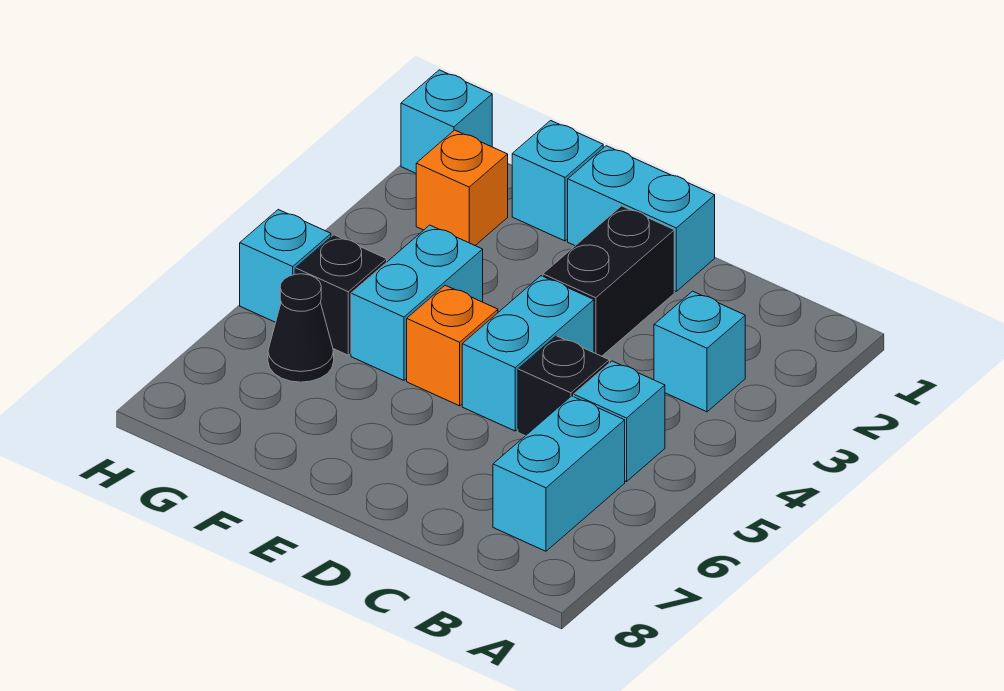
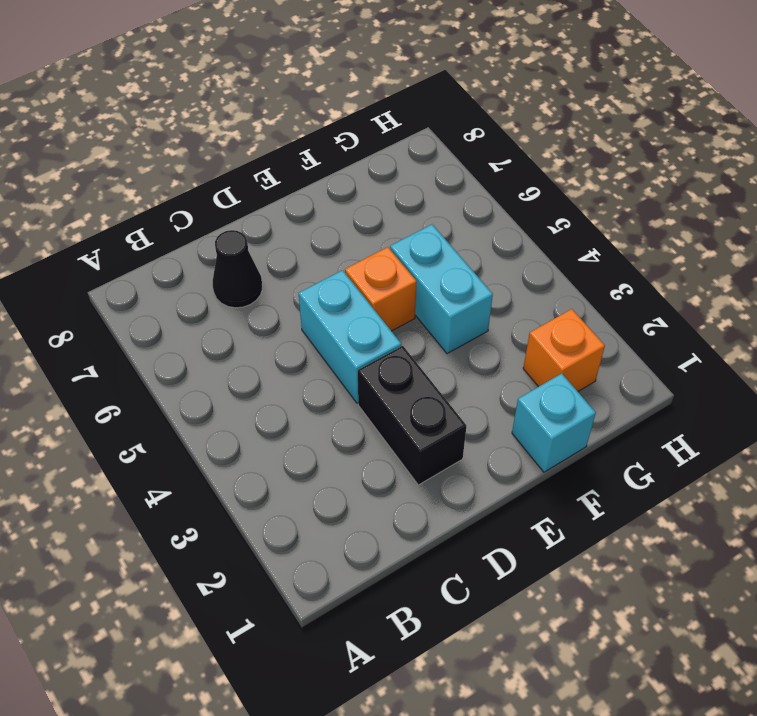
black 1x1 cone [213,230,262,308] -> black 1x1 cone moved to [268,274,334,382]
none -> cyan 1x1 brick [654,291,745,412]
none -> cyan 1x1 brick [574,361,665,482]
none -> cyan 1x2 brick [493,396,625,551]

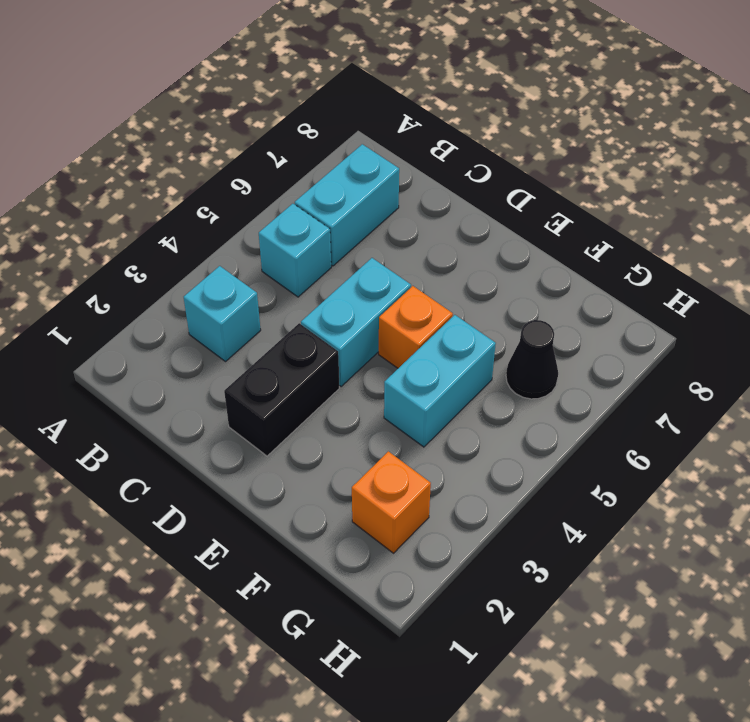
none -> black 1x1 brick [518,336,609,436]
none -> cyan 1x2 brick [568,146,715,291]
none -> cyan 1x1 brick [512,121,603,241]

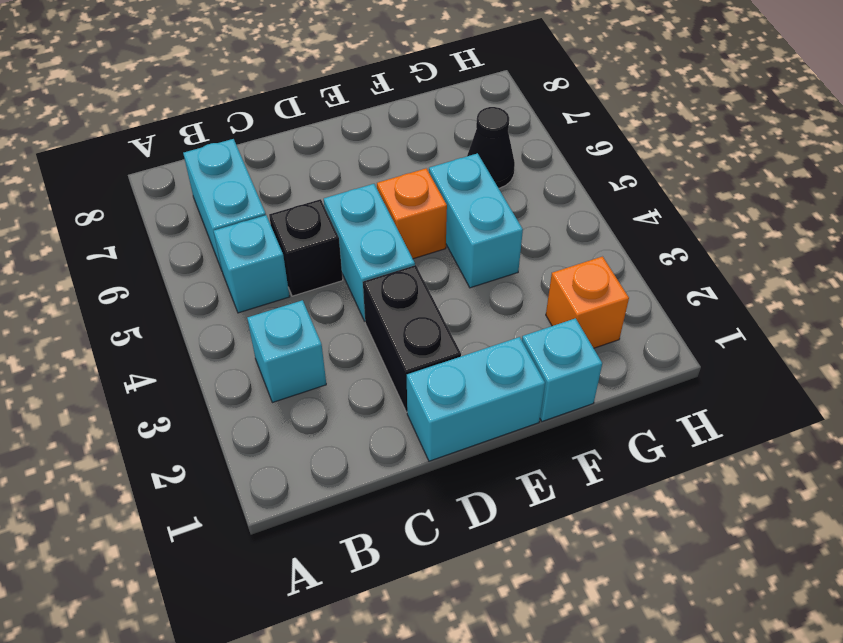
none -> black 1x1 brick [295,235,387,355]
none -> cyan 1x1 brick [401,70,492,173]
none -> cyan 1x1 brick [240,210,331,322]

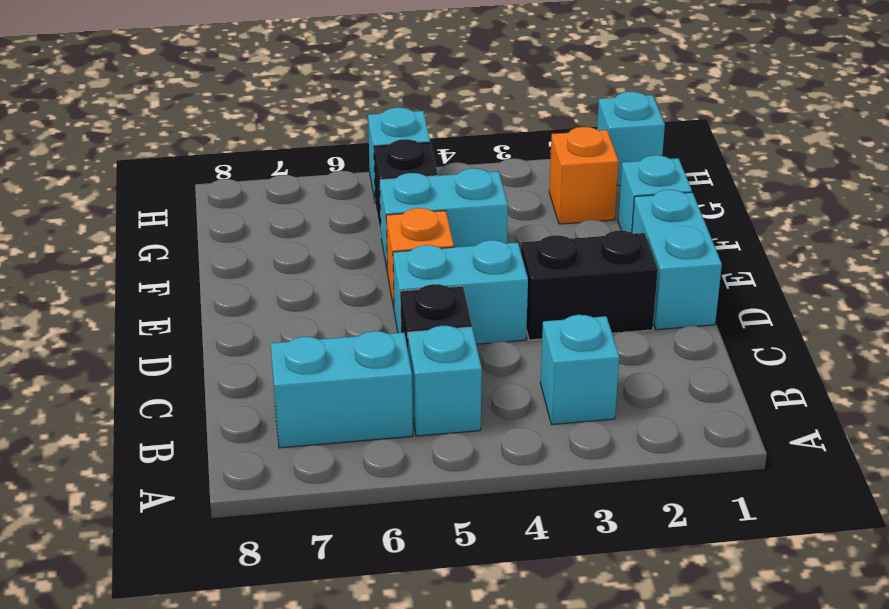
none -> black 1x1 cone [268,274,334,382]

